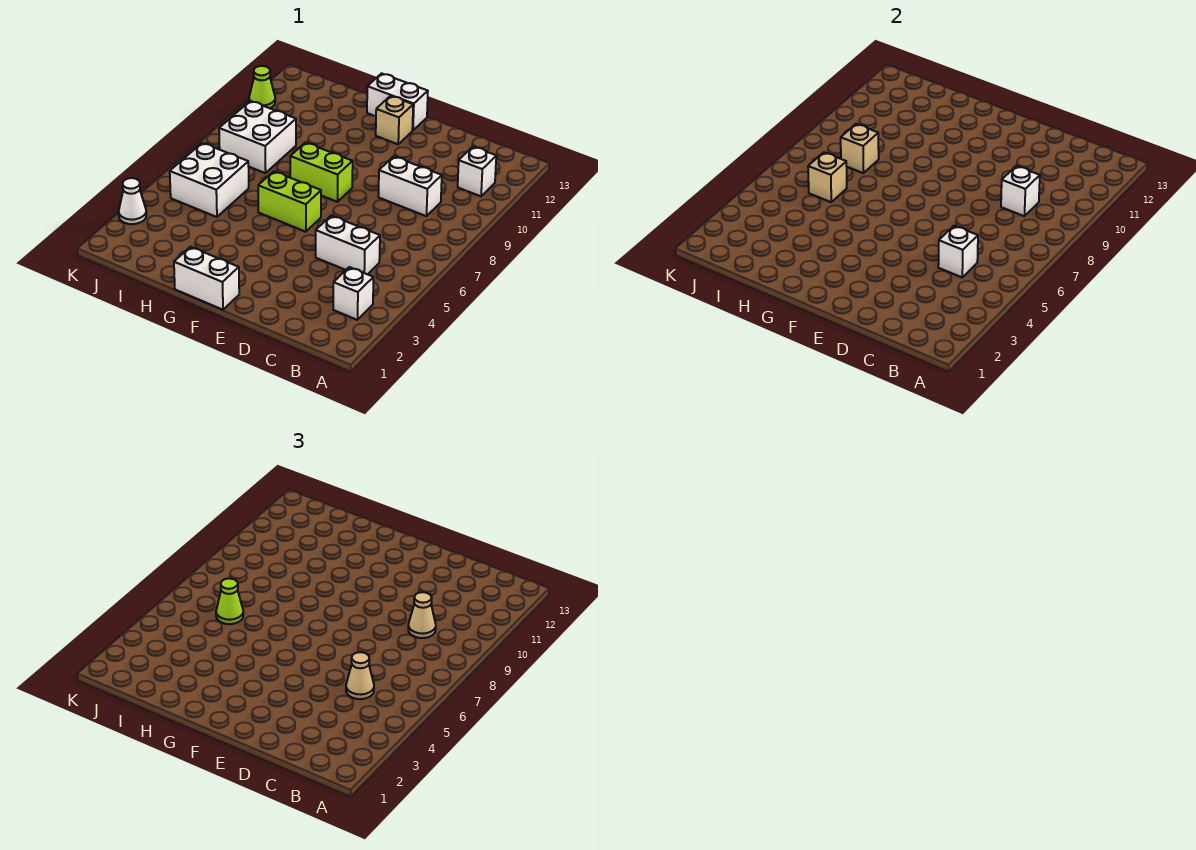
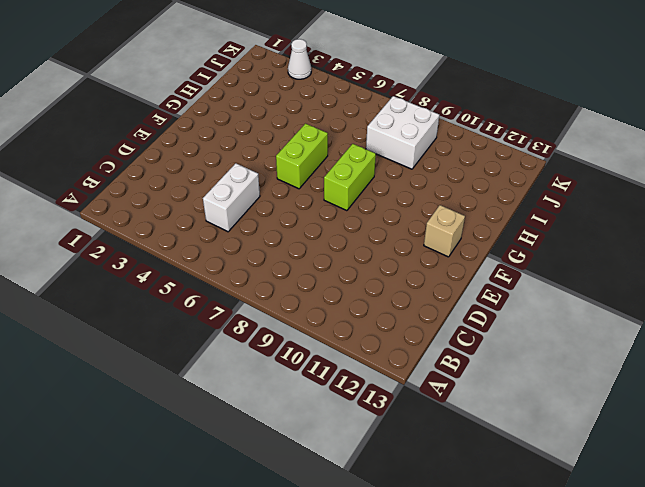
none -> white 1x1 brick [333,267,373,320]
none -> white 1x1 brick [458,147,496,196]
none -> white 1x2 brick [378,156,442,216]

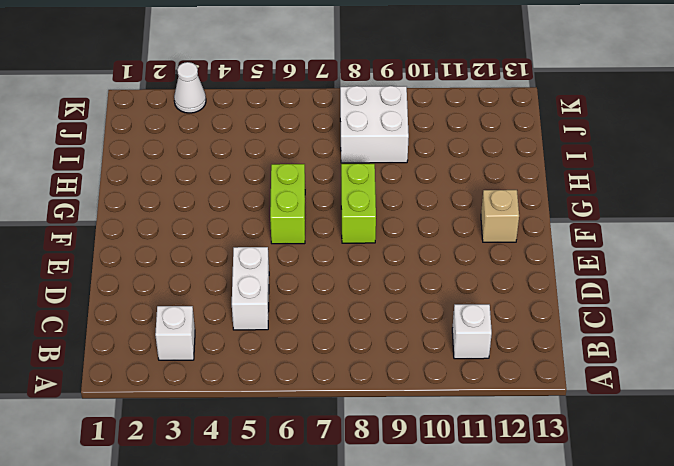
none -> white 1x2 brick [378,156,442,216]
none -> white 1x2 brick [174,247,239,310]
none -> white 1x2 brick [367,73,428,130]

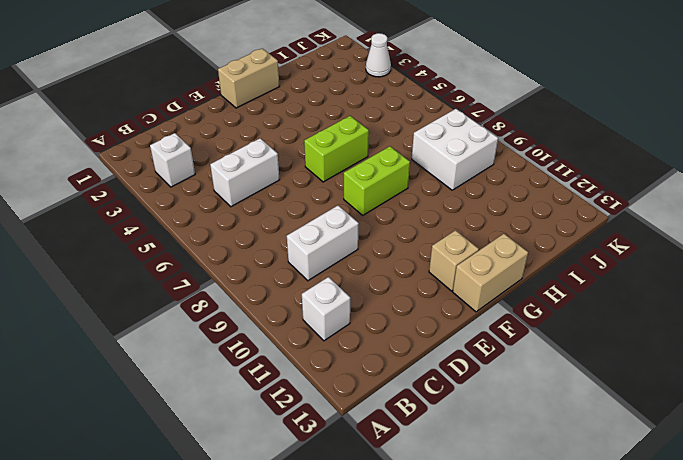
tan 1x2 brick [218,49,280,108] -> white 1x2 brick [174,247,239,310]
tan 1x2 brick [453,234,528,312] -> white 1x2 brick [367,73,428,130]
none -> white 2x2 brick [170,143,249,217]
none -> lime 1x1 cone [249,66,275,108]
none -> white 1x1 brick [938,226,978,277]

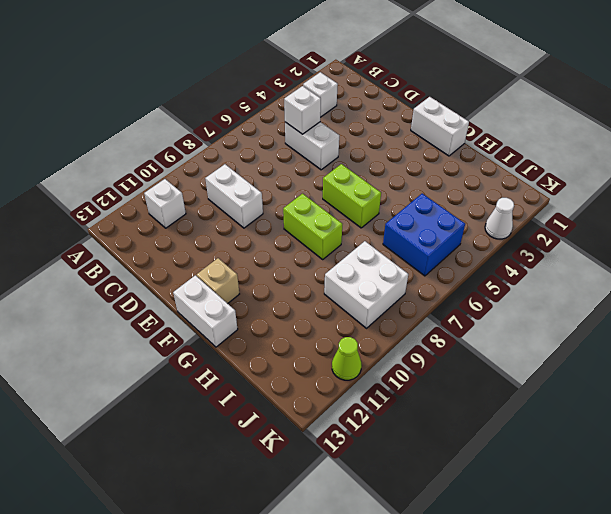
blue 2x2 brick [383,194,465,276] -> white 2x2 brick [170,143,249,217]
none -> white 1x1 brick [1001,166,1040,216]
none -> tan 1x1 brick [808,152,847,202]
none -> tan 1x1 brick [841,124,879,173]

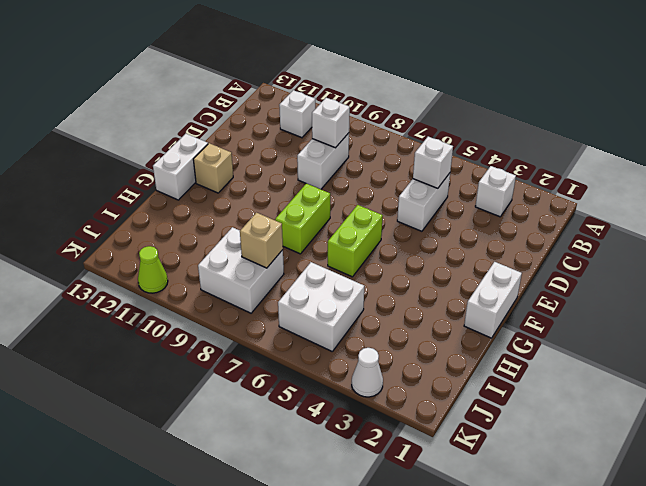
none -> tan 1x1 brick [808,152,847,202]
none -> tan 1x1 cone [346,652,374,699]
none -> tan 1x1 cone [408,592,436,638]

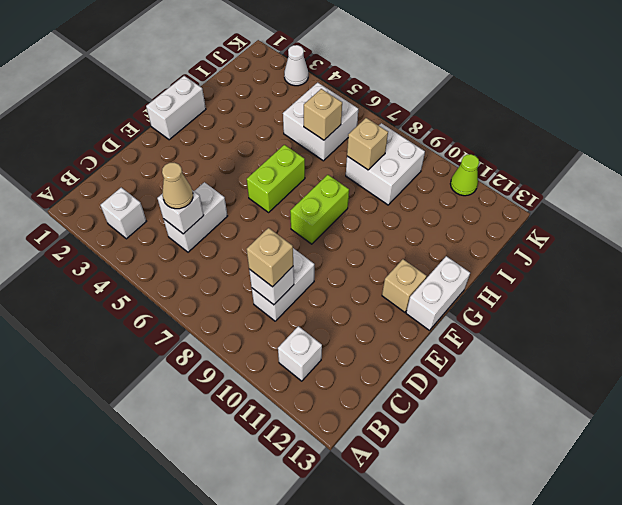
tan 1x1 brick [247,228,293,287] -> tan 1x1 cone [408,592,436,638]
none -> lime 1x1 cone [216,578,243,624]

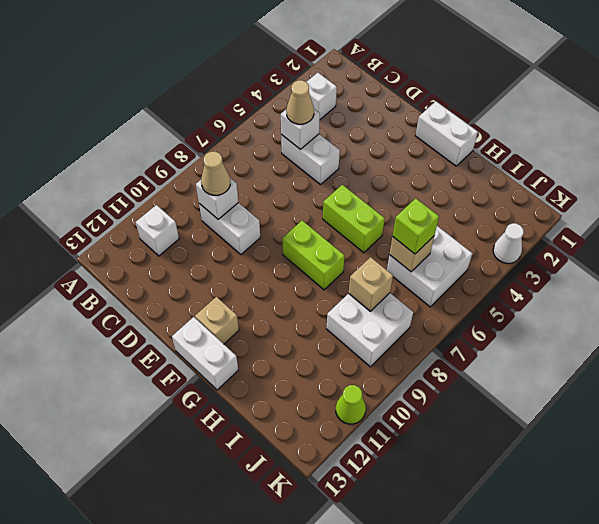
lime 1x1 brick [393,198,439,254] -> lime 1x1 cone [216,578,243,624]

